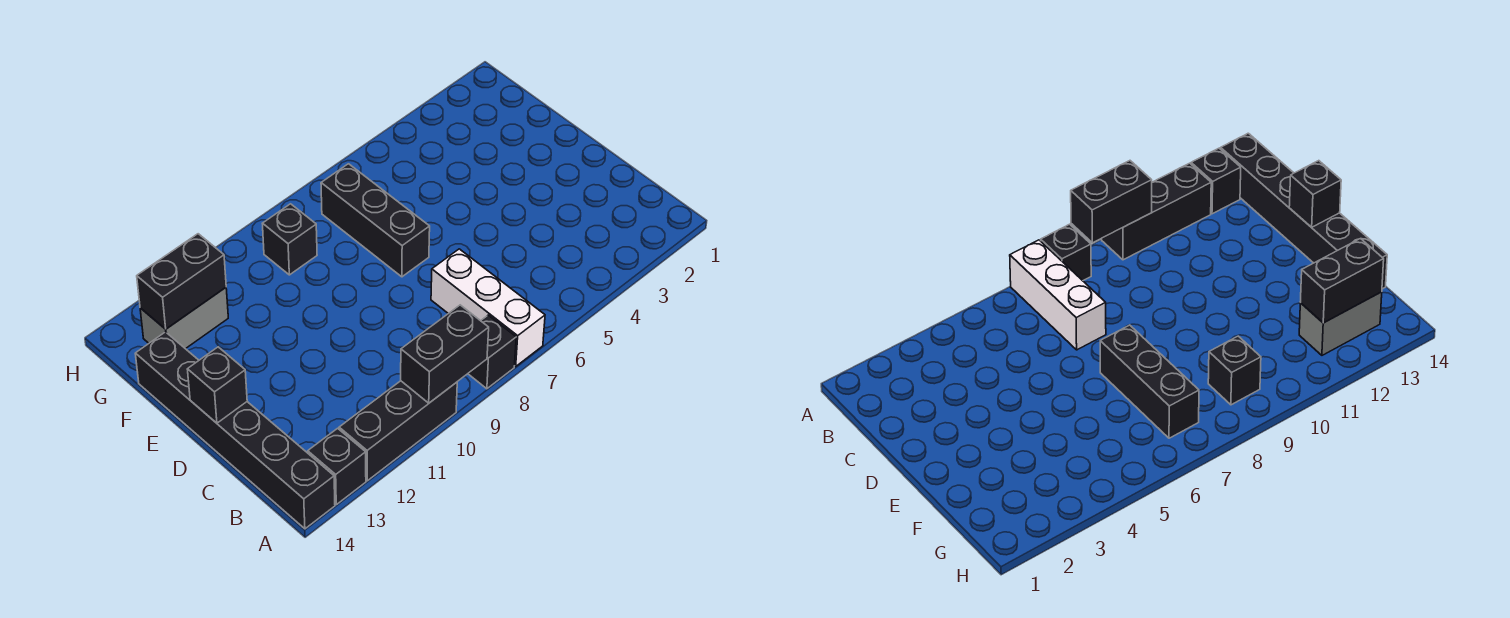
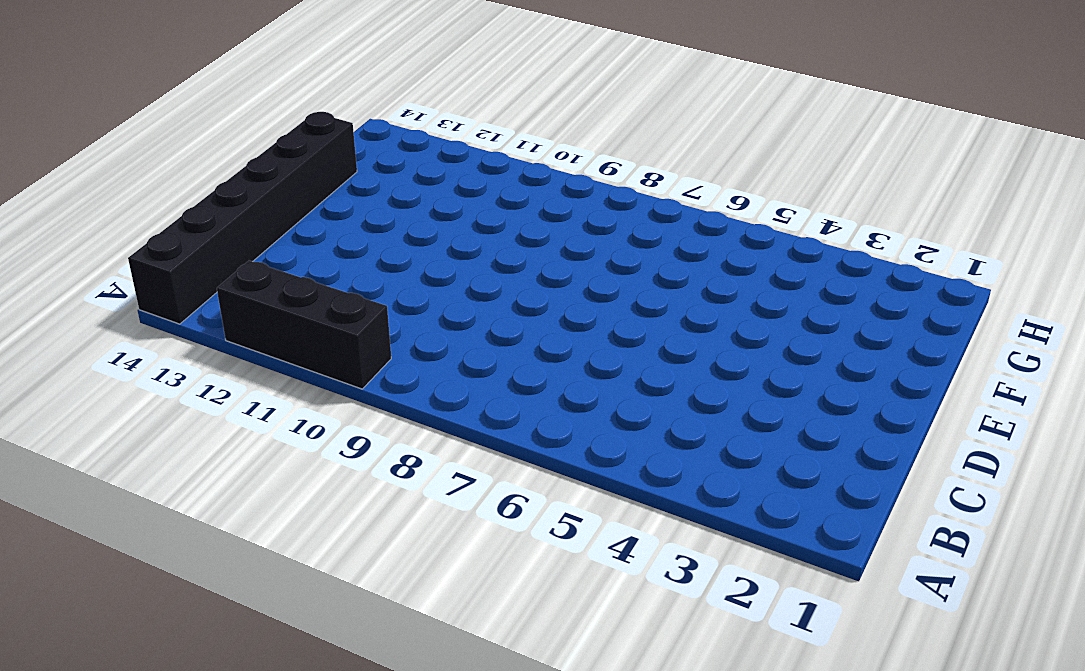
none -> white 1x3 brick [431,249,545,366]
none -> black 1x1 brick [468,315,516,389]

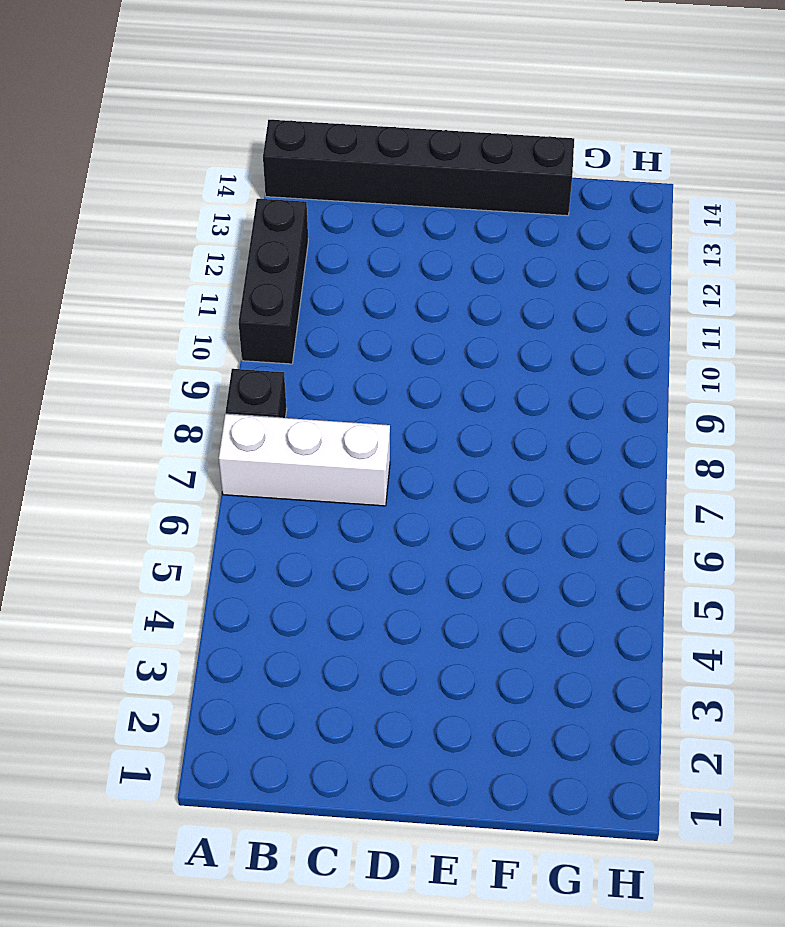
none -> black 1x1 brick [308,428,366,505]
none -> black 1x3 brick [321,164,430,277]

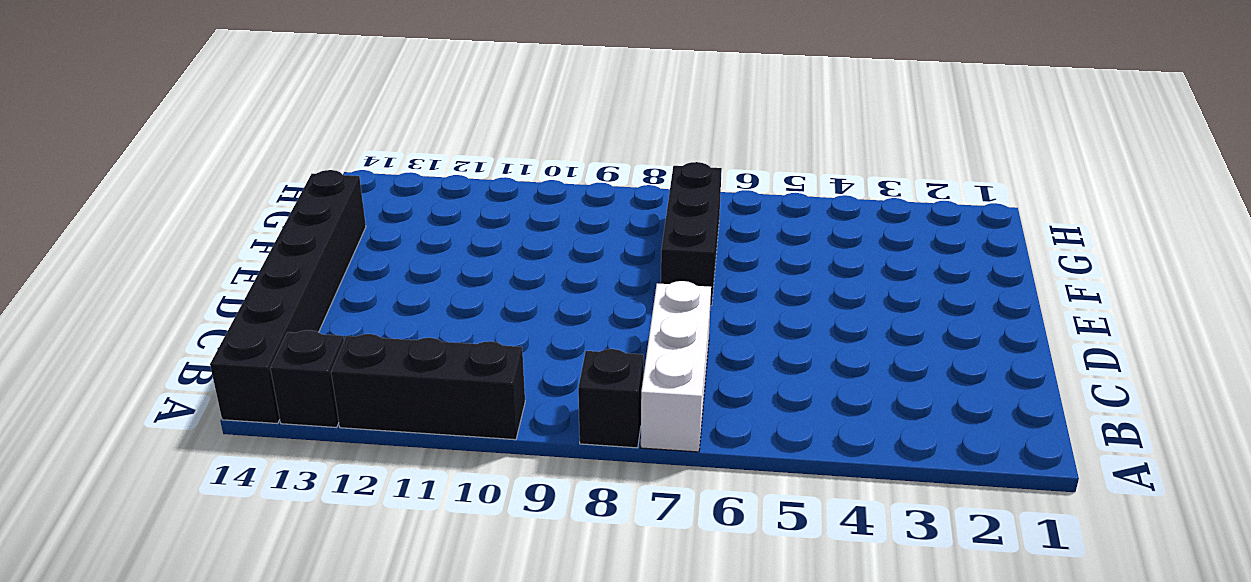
none -> black 1x1 brick [262,204,317,275]
none -> grey 1x2 brick [140,288,228,349]

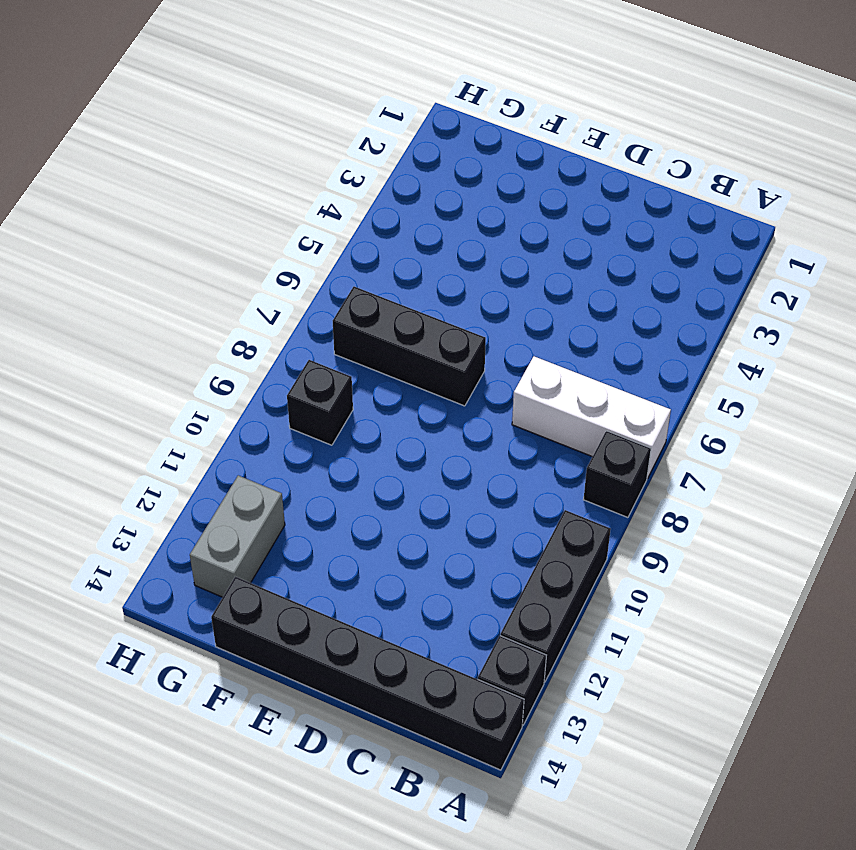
none -> black 1x2 brick [401,305,489,403]
none -> black 1x1 brick [187,347,247,423]

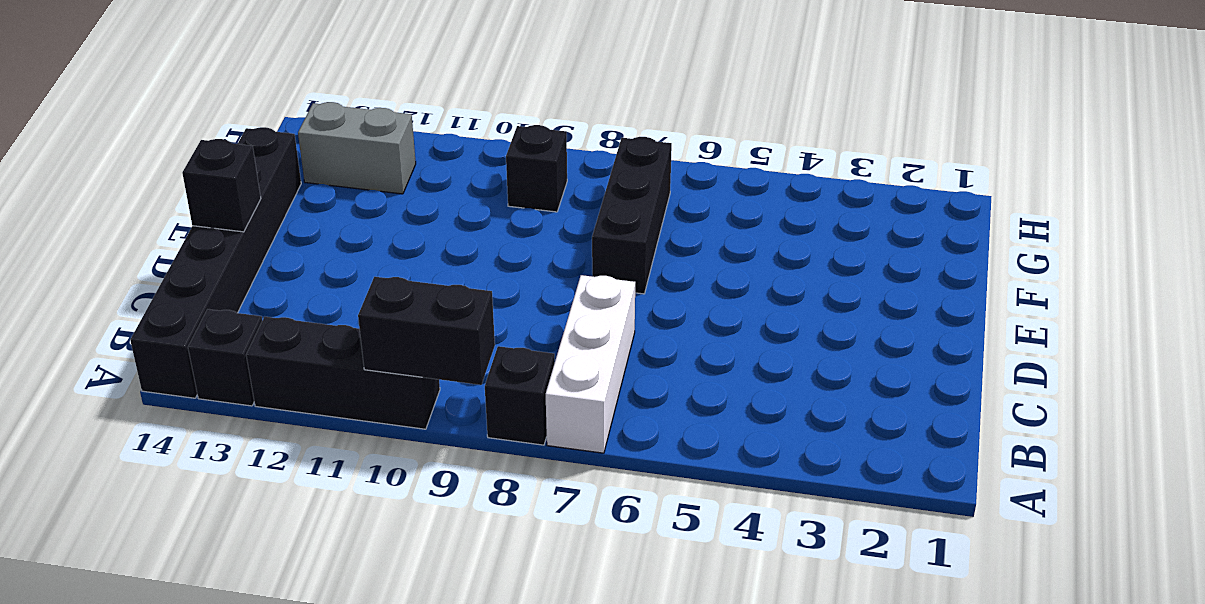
none -> black 1x2 brick [137,234,226,329]

